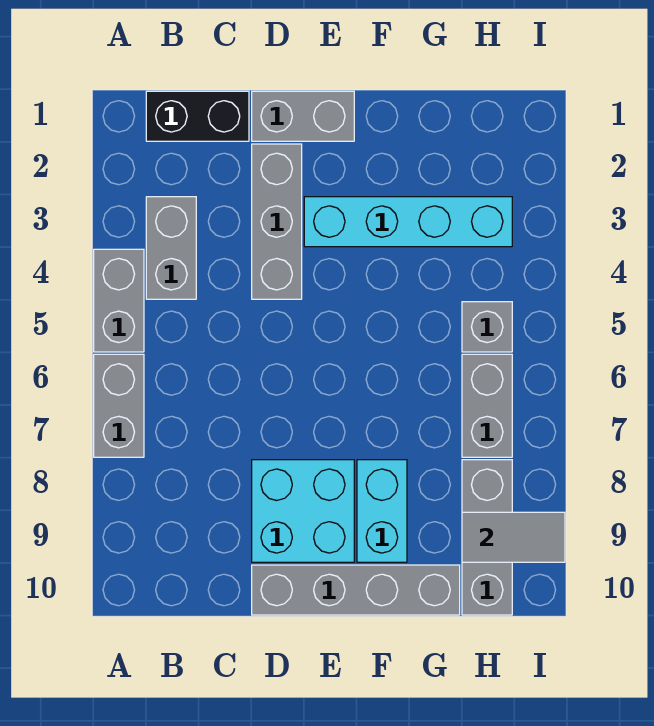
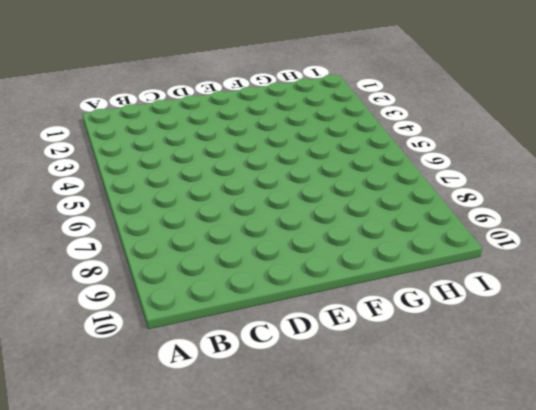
none -> grey 1x2 brick [94,249,144,352]
none -> grey 1x2 brick [94,354,144,457]
none -> black 1x2 brick [146,91,249,141]

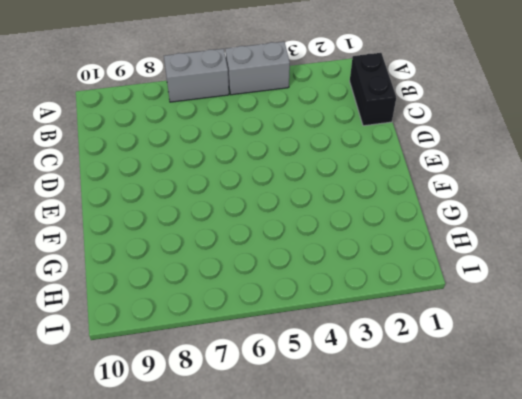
none -> grey 1x2 brick [146,197,196,299]
none -> grey 1x2 brick [252,91,354,141]
none -> grey 1x3 brick [252,144,302,299]

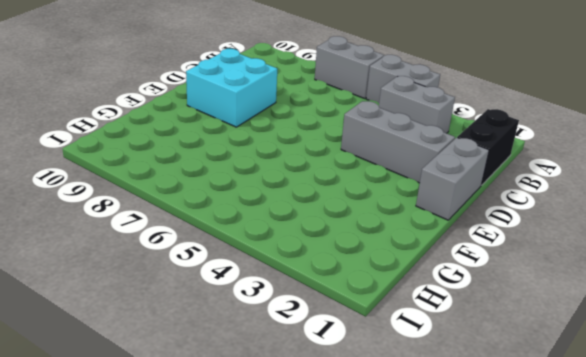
none -> grey 1x4 brick [252,565,460,615]
none -> cyan 1x4 brick [304,197,512,247]
none -> cyan 1x2 brick [357,460,407,562]

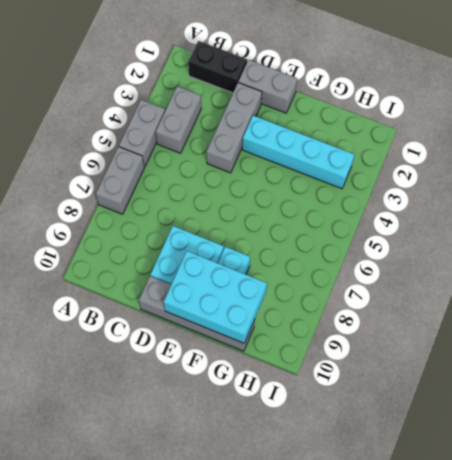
cyan 2x3 brick [164,251,267,343] -> none
none -> grey 1x1 brick [462,302,512,352]
none -> grey 1x2 brick [462,354,512,457]
none -> grey 1x3 brick [462,460,512,615]

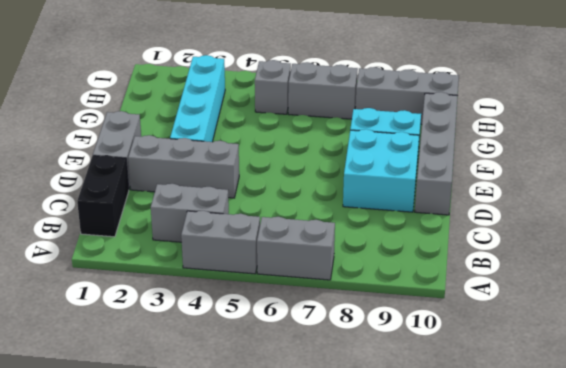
none -> grey 1x2 tile [462,512,565,562]

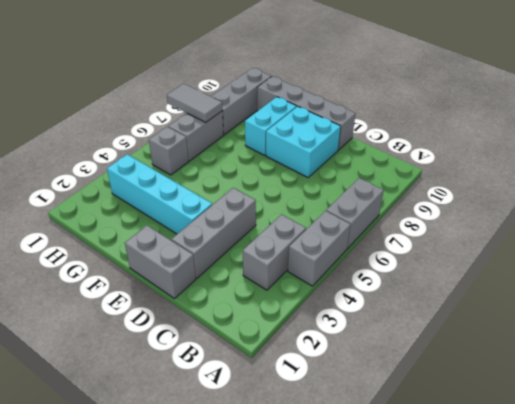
grey 1x2 tile [167,84,223,123] -> grey 1x2 tile moved to [462,512,565,562]
none -> black 1x2 brick [146,91,249,141]

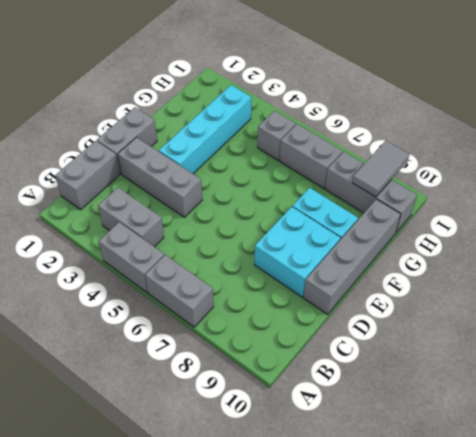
grey 1x2 brick [55,141,120,210] -> black 1x2 brick [146,91,249,141]

